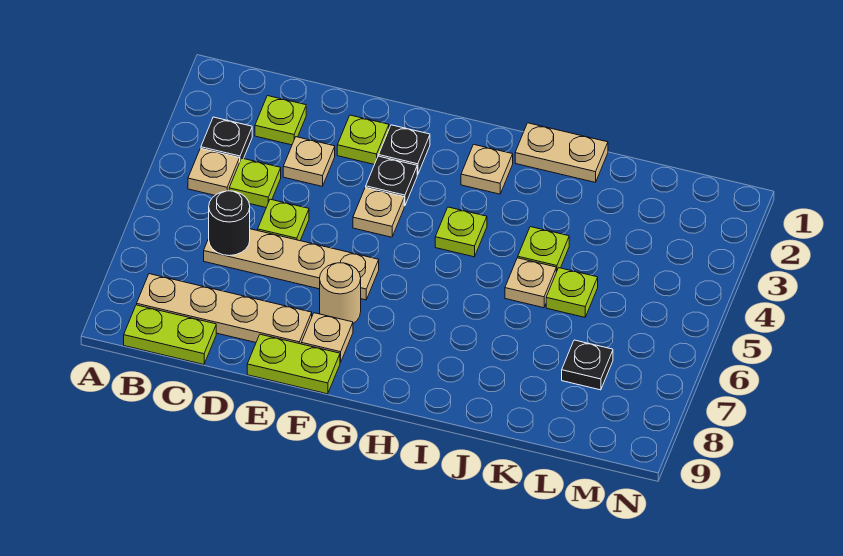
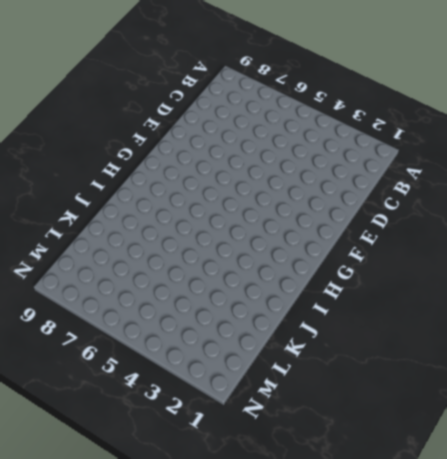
none -> black 1x1 plate [201,117,252,161]
none -> tan 1x1 plate [188,148,240,195]
none -> tan 1x4 plate [137,274,312,344]

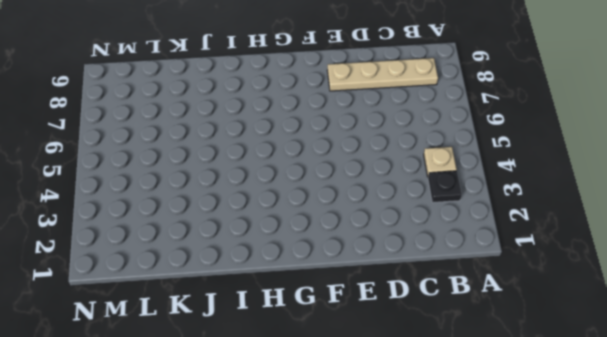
none -> lime 1x2 plate [124,305,216,365]
none -> lime 1x1 plate [255,96,306,145]
none -> lime 1x1 plate [229,158,281,207]

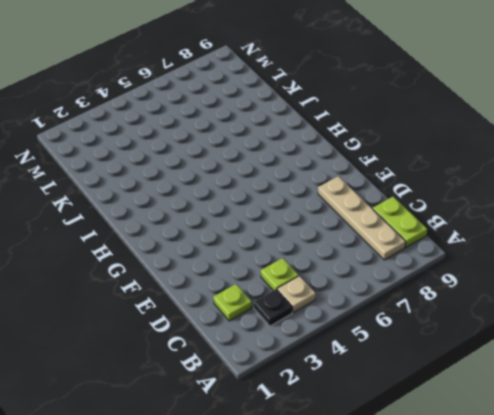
none -> tan 1x4 plate [204,229,379,300]
none -> tan 1x1 plate [283,137,335,186]
none -> lime 1x1 plate [258,199,309,241]

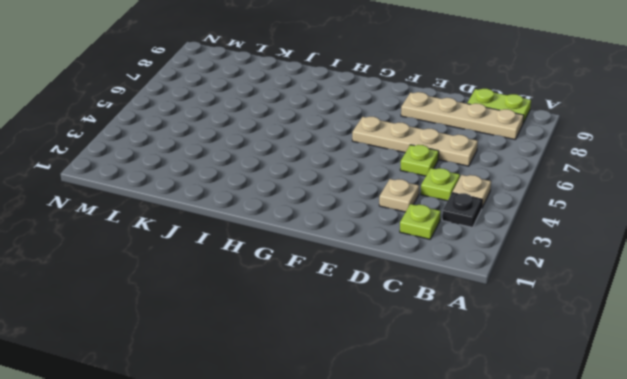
none -> lime 1x1 plate [337,115,389,164]
none -> lime 1x2 plate [247,334,340,394]
none -> black 1x1 plate [379,125,430,175]

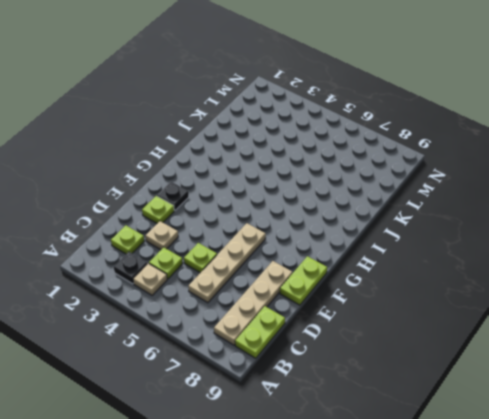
none -> black 1x1 plate [366,156,417,206]
none -> tan 1x1 plate [353,187,404,237]
none -> tan 1x1 round brick [320,263,361,323]

